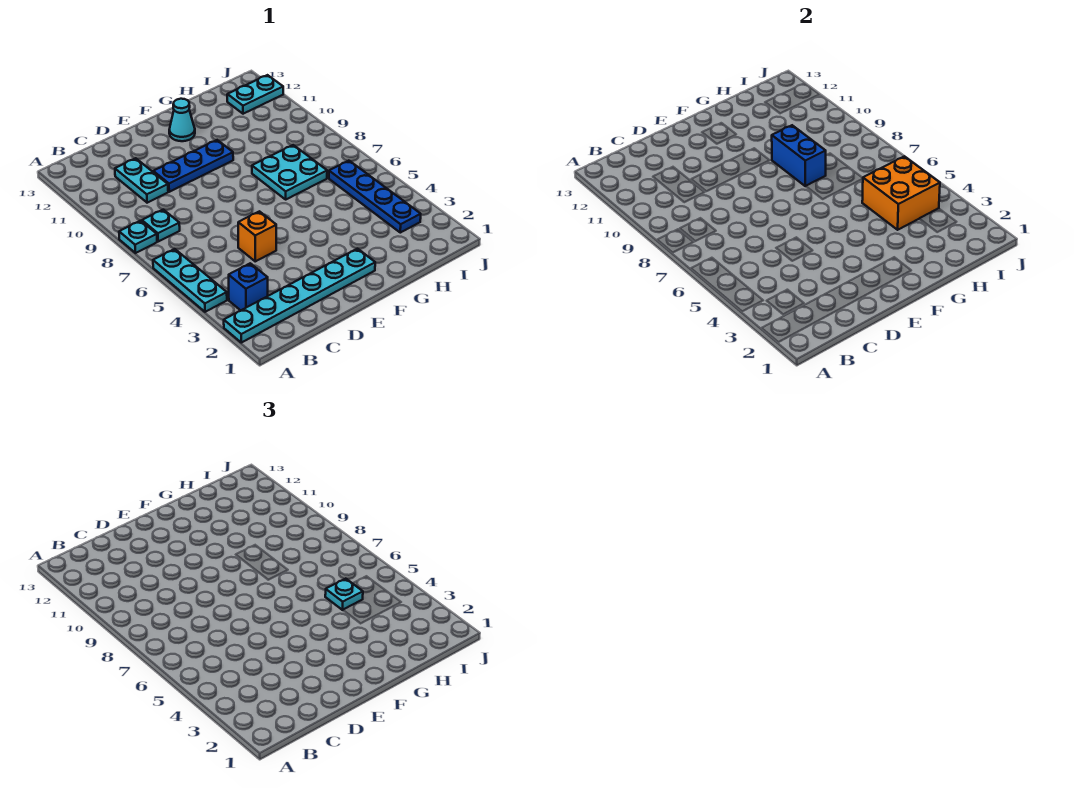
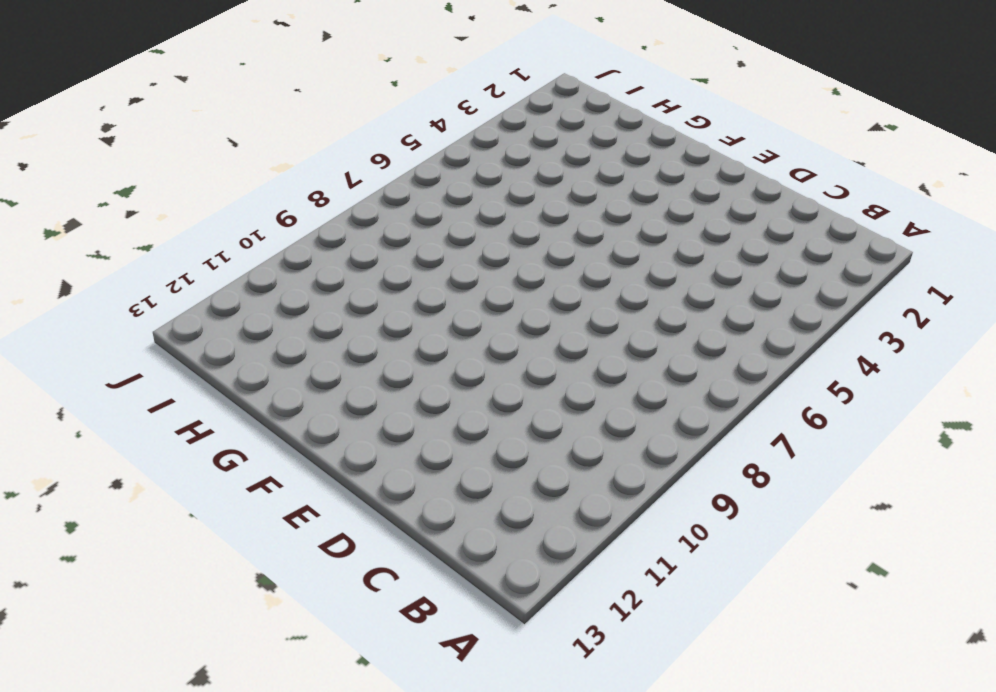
none -> cyan 1x6 plate [224,249,375,343]
none -> cyan 1x3 plate [153,249,227,312]
none -> cyan 1x1 plate [119,221,157,253]

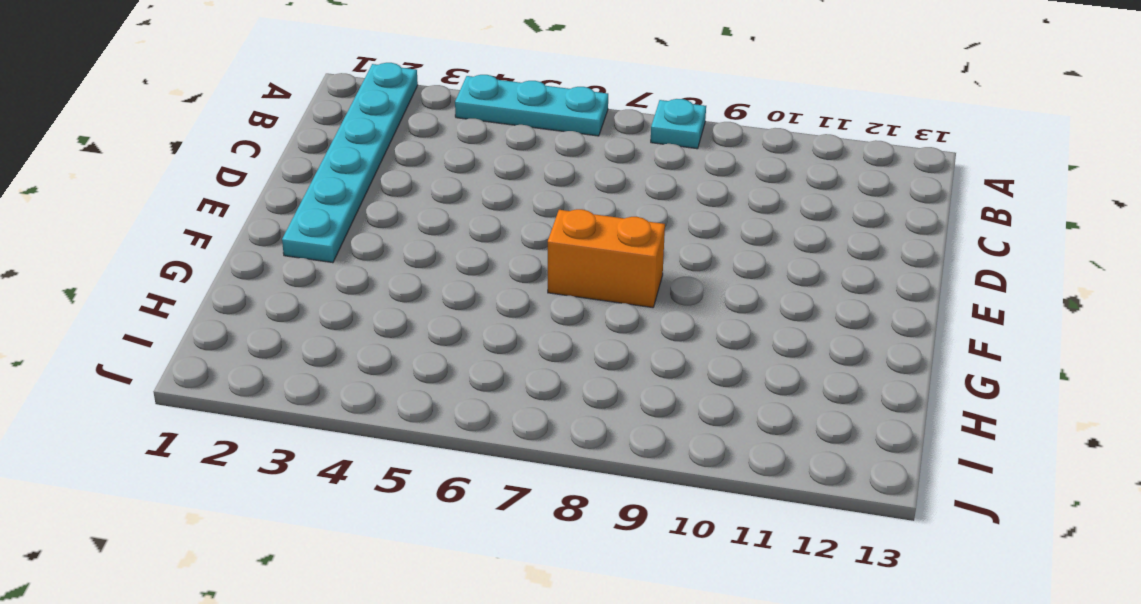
orange 1x2 brick [548,209,665,308] -> none
none -> blue 1x1 brick [229,263,268,310]
none -> cyan 1x1 plate [142,210,180,241]
none -> cyan 1x2 plate [115,158,168,203]

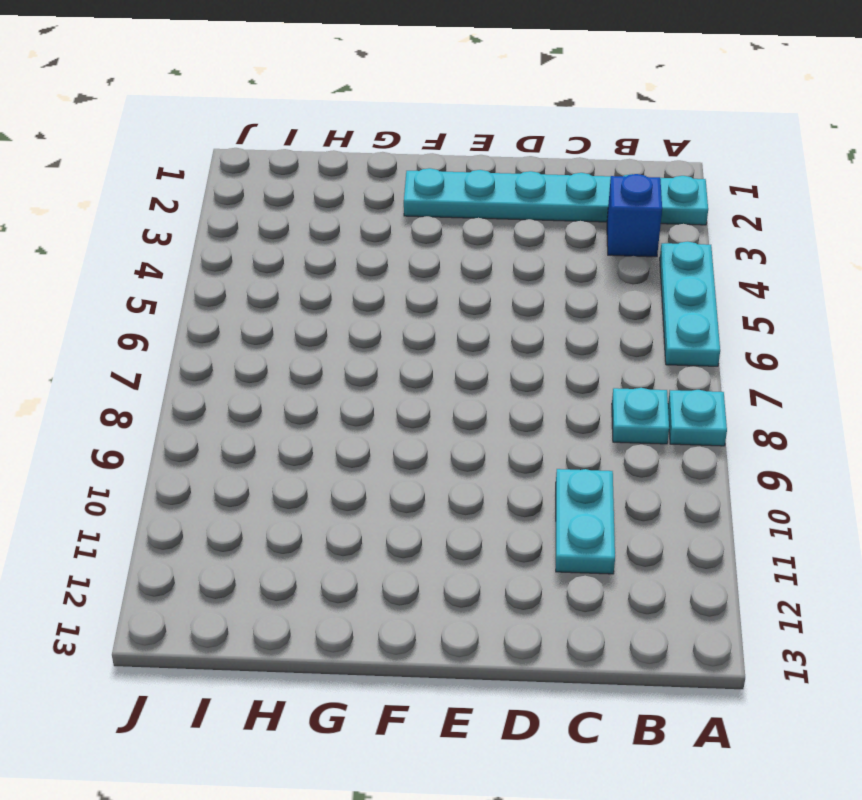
none -> orange 1x1 brick [238,211,276,261]
none -> blue 1x3 plate [153,140,233,192]
none -> cyan 1x1 cone [169,99,195,141]

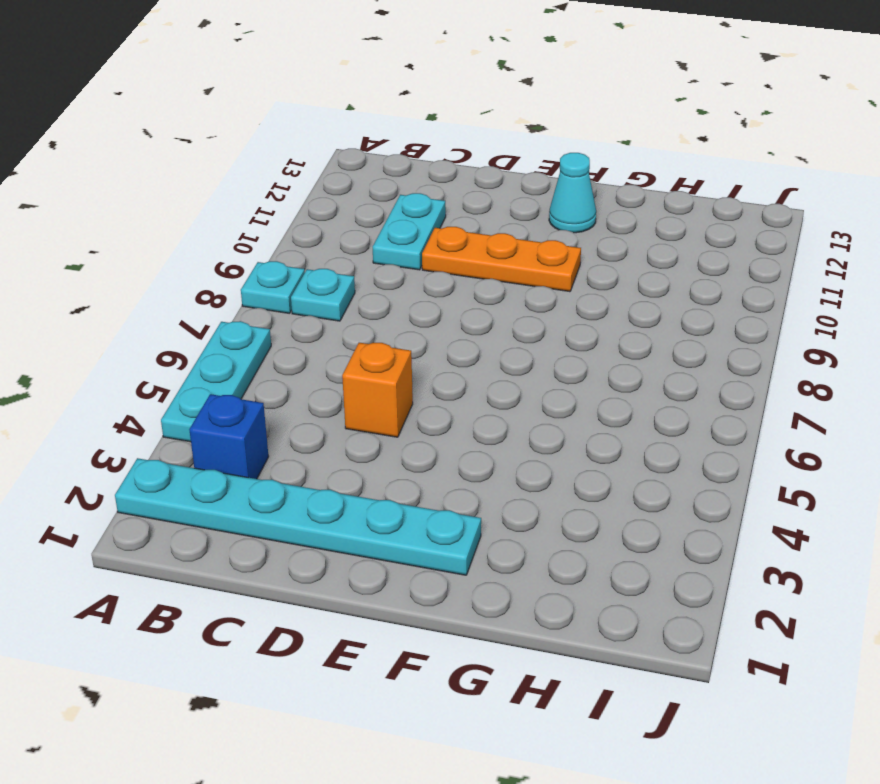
orange 1x3 plate [422,227,581,292] -> blue 1x3 plate [153,140,233,192]
none -> cyan 2x2 plate [252,145,327,199]
none -> blue 1x4 plate [329,161,421,233]
none -> cyan 1x2 plate [227,75,283,114]

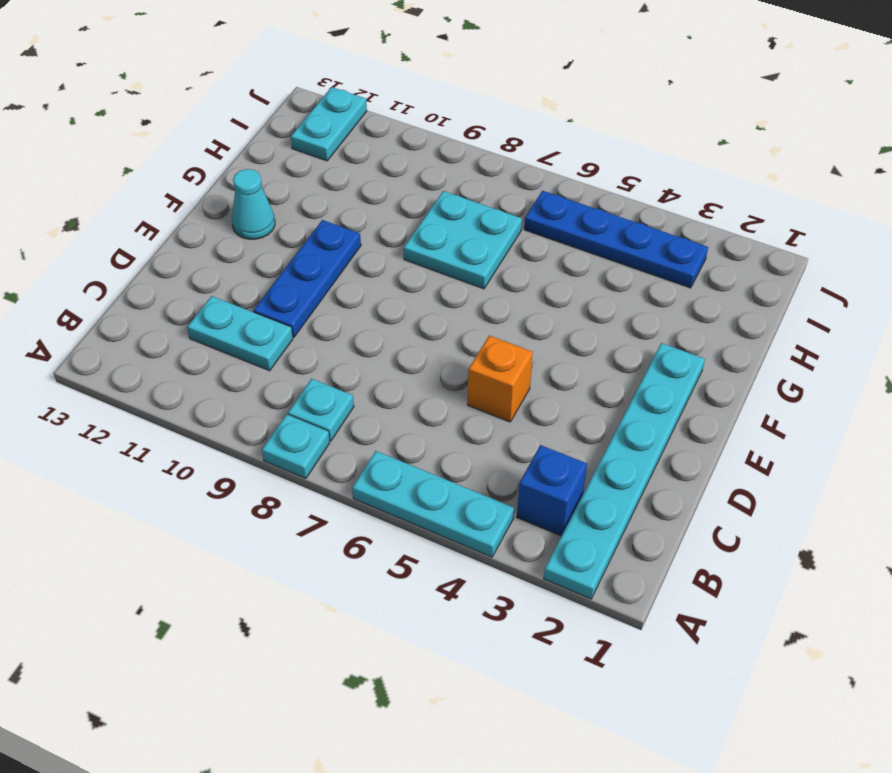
none -> blue 1x2 brick [772,125,826,186]
none -> orange 2x2 brick [862,156,940,230]
none -> cyan 1x1 plate [325,579,363,610]

